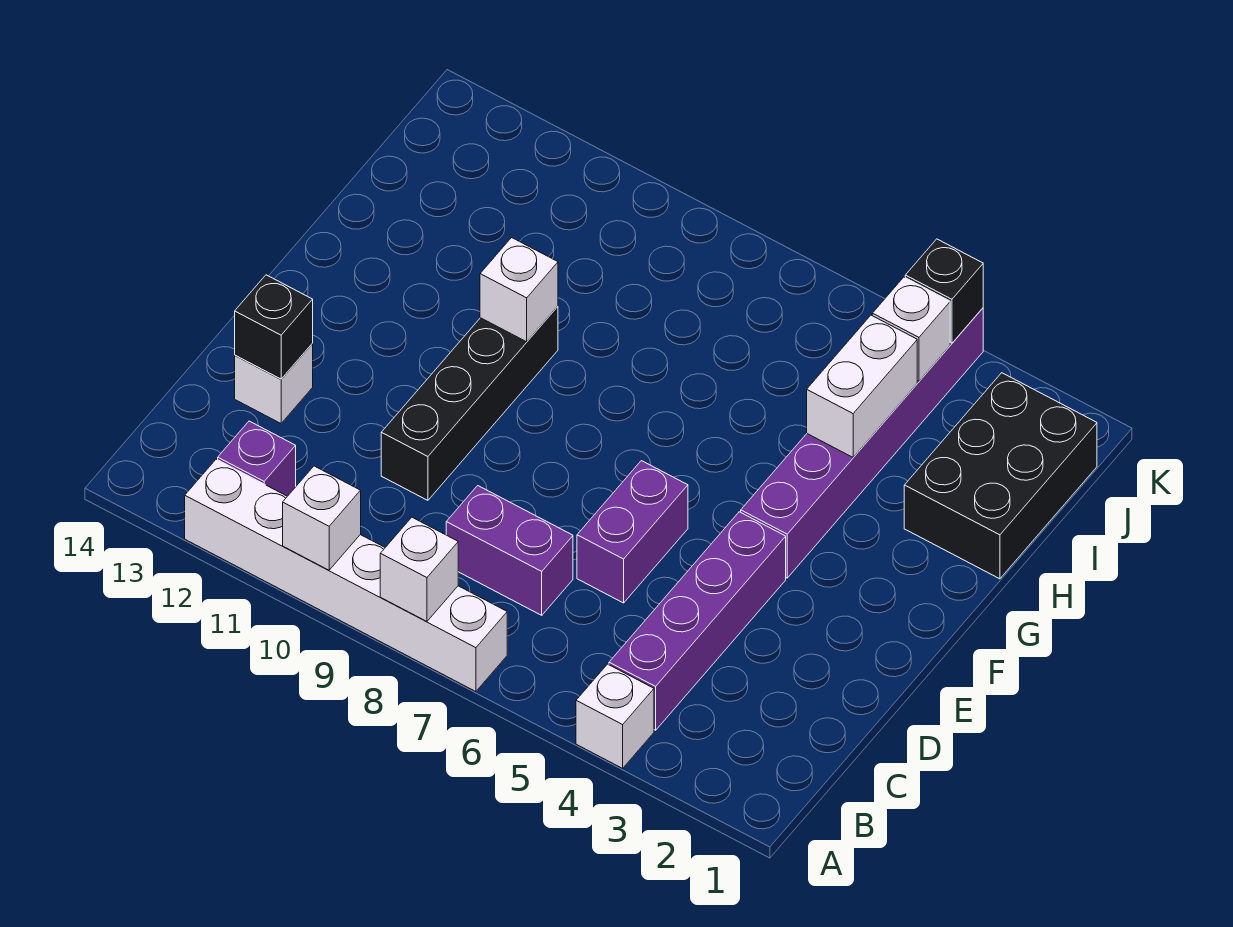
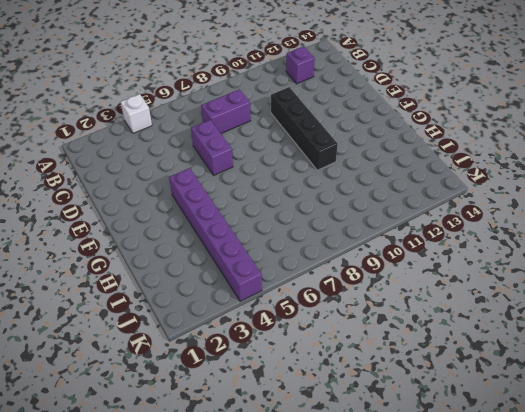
none -> white 1x6 brick [185,459,507,692]
none -> purple 1x4 brick [609,512,786,730]
none -> white 1x1 brick [235,344,313,423]

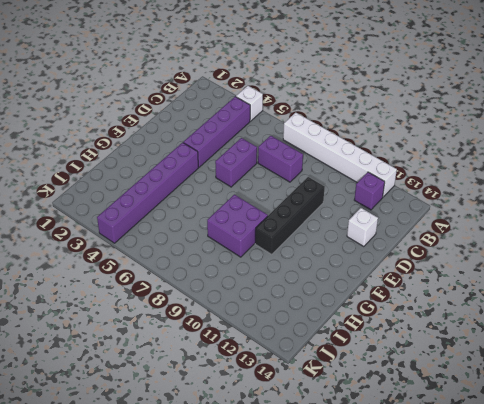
purple 2x2 brick [207,195,268,257] -> none
none -> black 2x3 brick [904,373,1097,579]
none -> white 1x1 brick [380,517,458,621]
none -> white 1x1 brick [283,466,361,570]

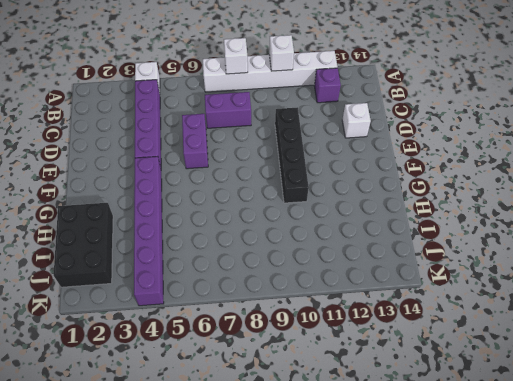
none -> black 1x1 brick [235,275,313,379]
none -> white 1x1 brick [480,238,558,342]
none -> white 1x2 brick [807,315,917,457]

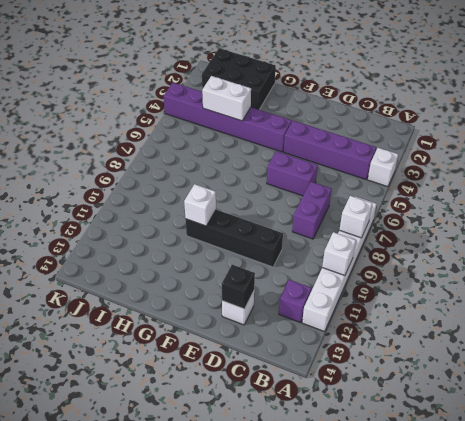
none -> white 1x1 brick [872,277,950,381]
none -> black 1x1 brick [905,239,983,343]

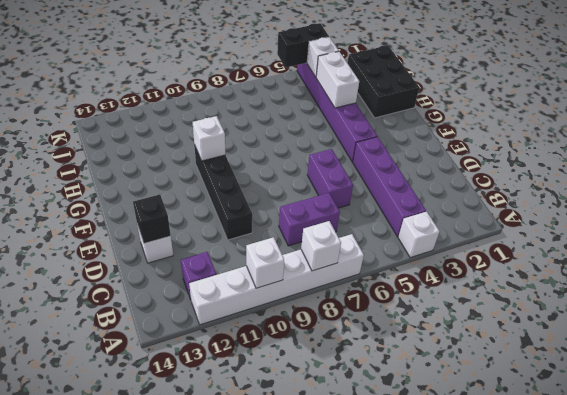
black 1x2 brick [277,23,329,68] -> black 1x1 brick [905,239,983,343]

